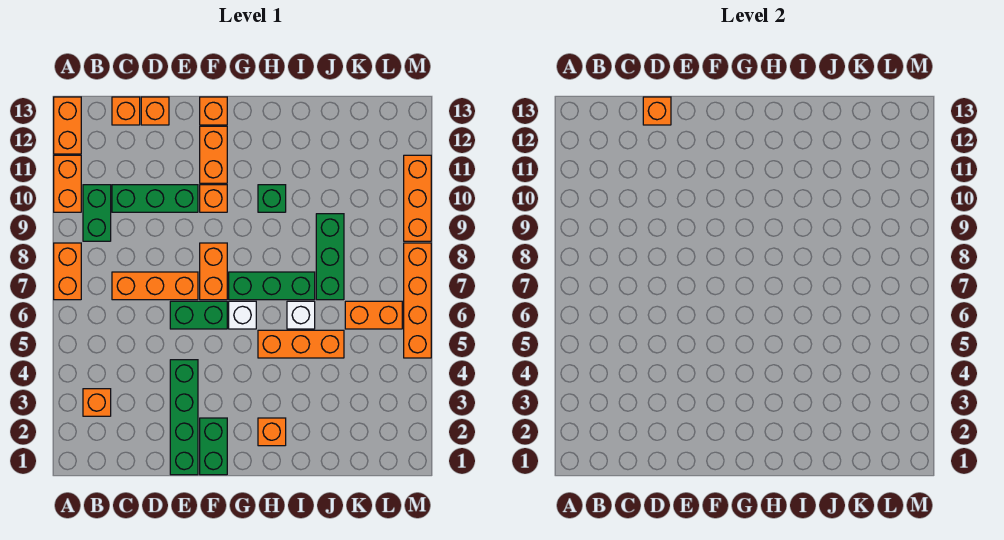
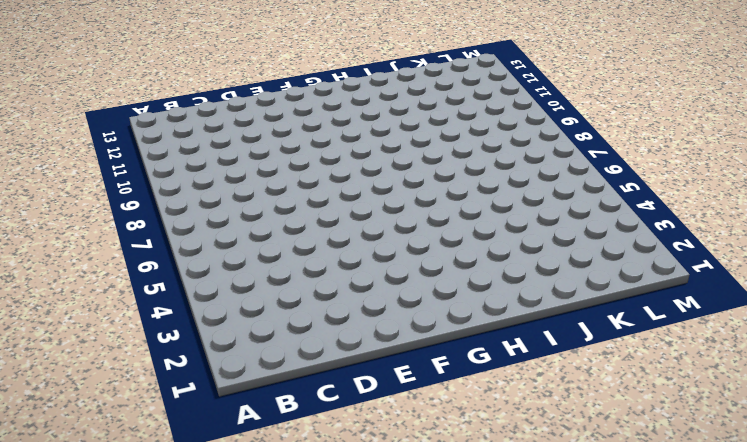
none -> orange 1x2 brick [54,243,81,300]
none -> orange 1x2 brick [54,155,81,212]
none -> orange 1x2 brick [54,97,81,154]

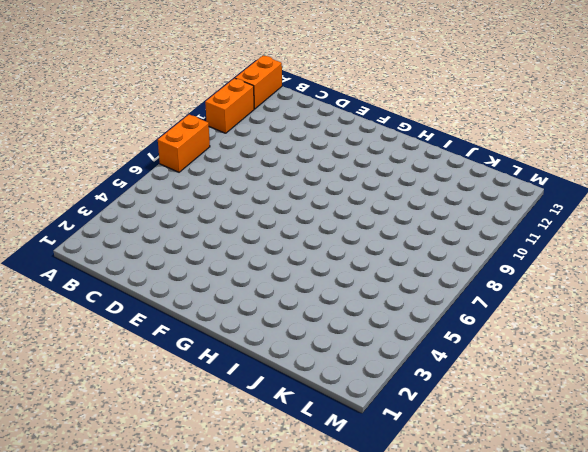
none -> orange 1x1 brick [83,389,111,416]
none -> green 1x2 brick [83,185,111,241]
none -> orange 1x3 brick [112,272,198,300]

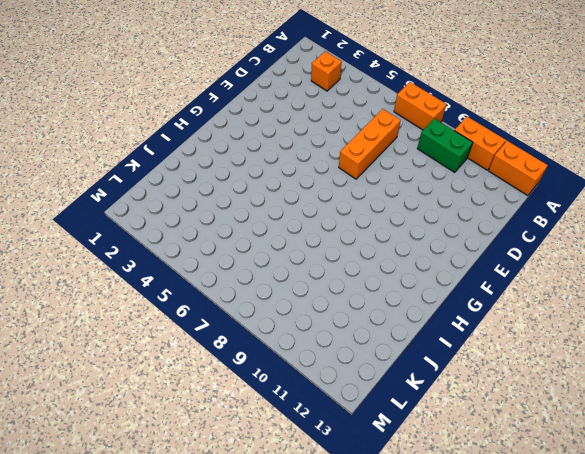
none -> green 1x3 brick [112,185,198,212]
none -> orange 1x1 brick [112,97,140,125]
none -> orange 1x1 brick [141,97,169,125]

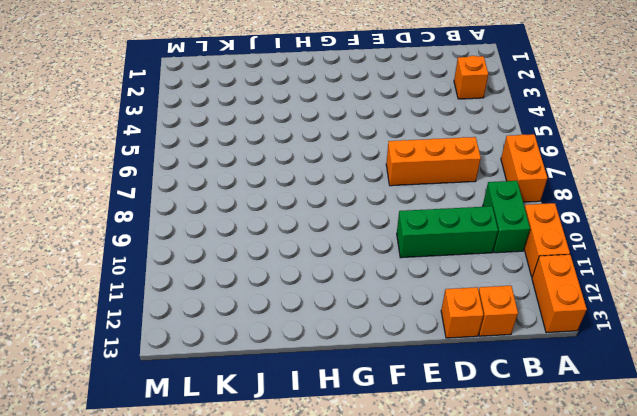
none -> green 1x4 brick [170,360,198,475]
none -> green 1x2 brick [170,301,227,329]
none -> green 1x2 brick [200,418,227,475]

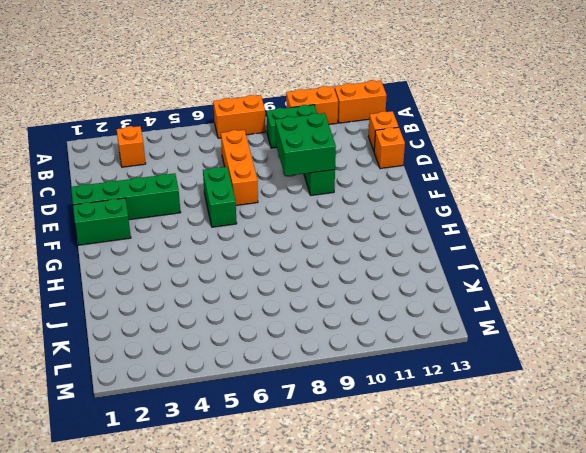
green 2x2 brick [275,113,336,176] -> none
none -> orange 1x2 brick [200,243,227,300]
none -> orange 1x1 brick [200,185,227,212]
none -> orange 1x2 brick [200,126,227,183]

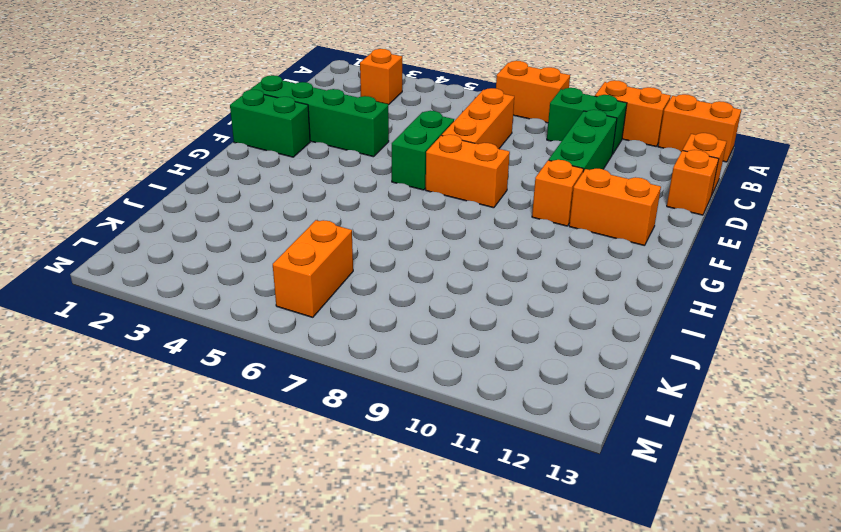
none -> orange 1x1 brick [200,97,227,125]
none -> white 1x1 brick [229,301,256,329]
none -> green 1x3 brick [229,272,315,300]

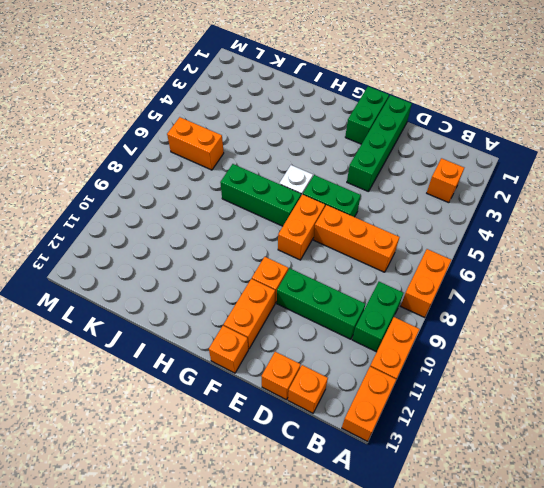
none -> orange 1x1 brick [258,418,286,446]
none -> orange 1x3 brick [258,330,344,358]
none -> green 1x1 brick [258,185,286,212]

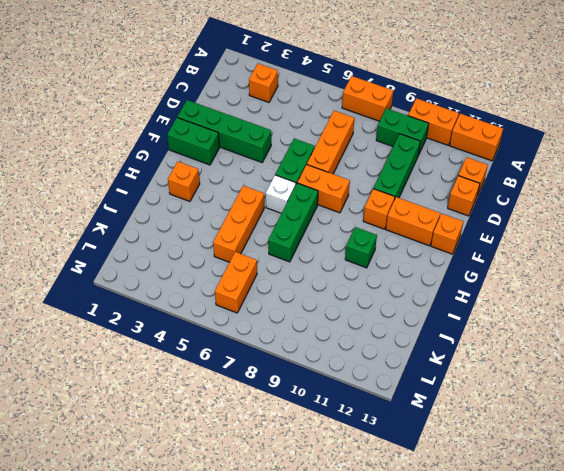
none -> white 1x1 brick [287,301,315,329]
none -> green 1x3 brick [316,214,344,300]
none -> orange 1x4 brick [404,243,431,358]

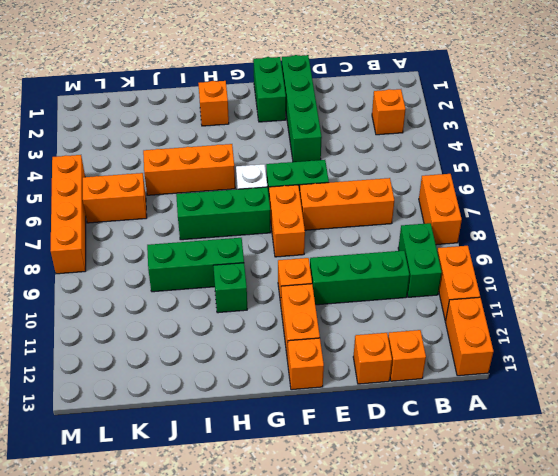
green 1x3 brick [147,238,244,292] -> green 1x3 brick turned to [316,214,344,300]
none -> white 1x1 brick [287,301,315,329]
none -> orange 1x3 brick [404,155,431,241]
none -> orange 1x1 brick [643,97,671,125]

